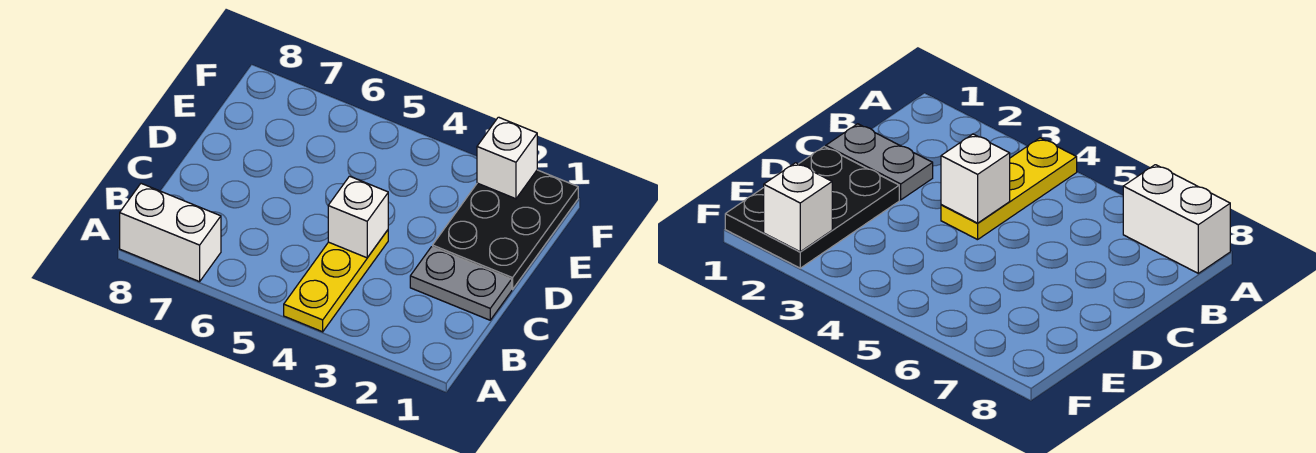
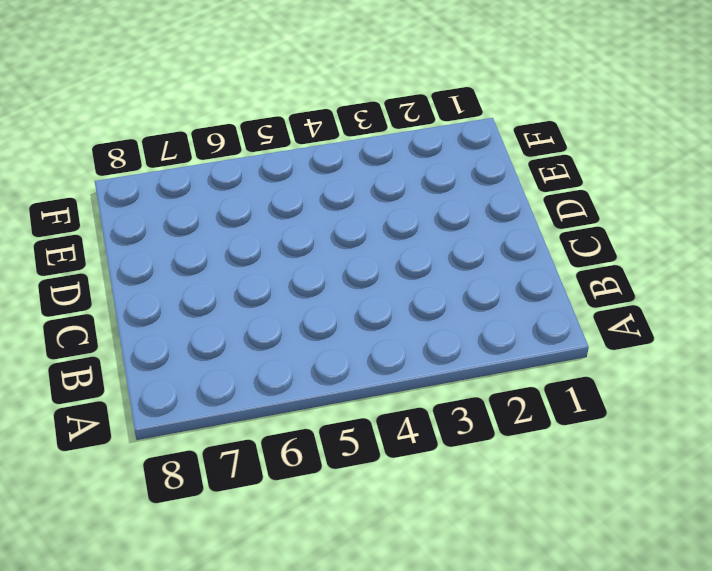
none -> yellow 1x3 plate [284,230,388,332]
none -> white 1x2 brick [120,184,221,282]

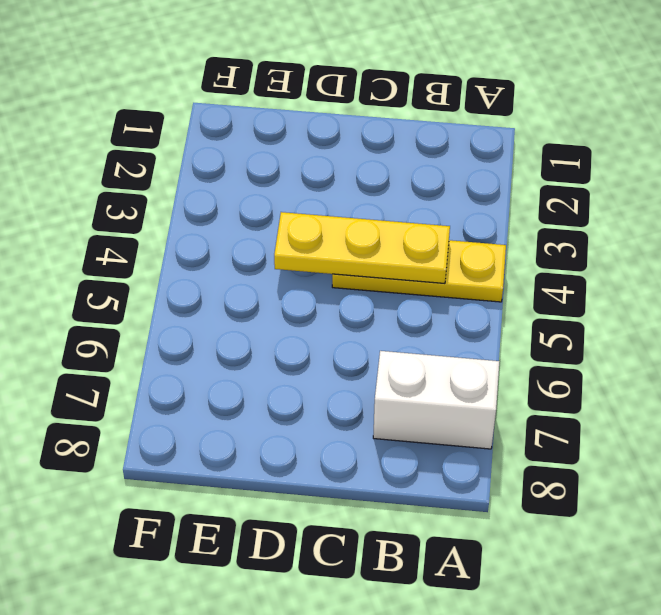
white 1x2 brick [373,351,499,449] -> white 1x2 brick turned to [120,184,221,282]
yellow 1x3 plate [274,212,450,283] -> white 1x1 brick [328,176,388,258]
none -> grey 1x2 plate [410,247,512,320]
none -> black 2x3 plate [433,170,578,289]

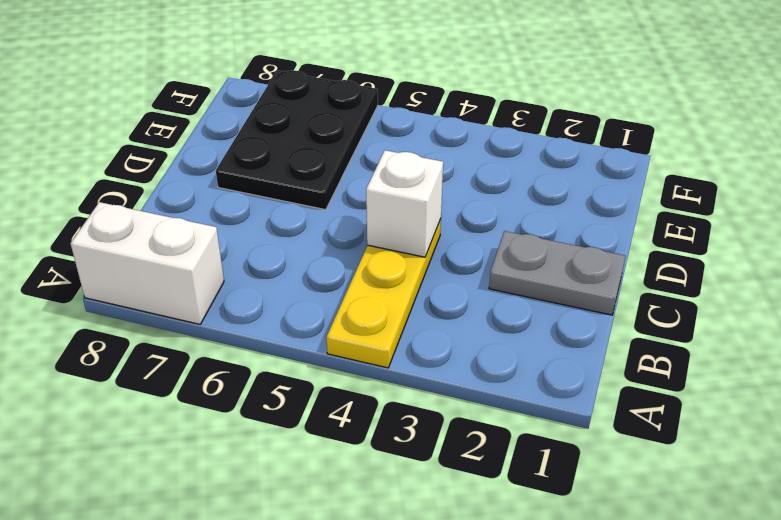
black 2x3 plate [216,71,378,210] -> black 2x3 plate moved to [433,170,578,289]
none -> white 1x1 brick [477,117,537,199]

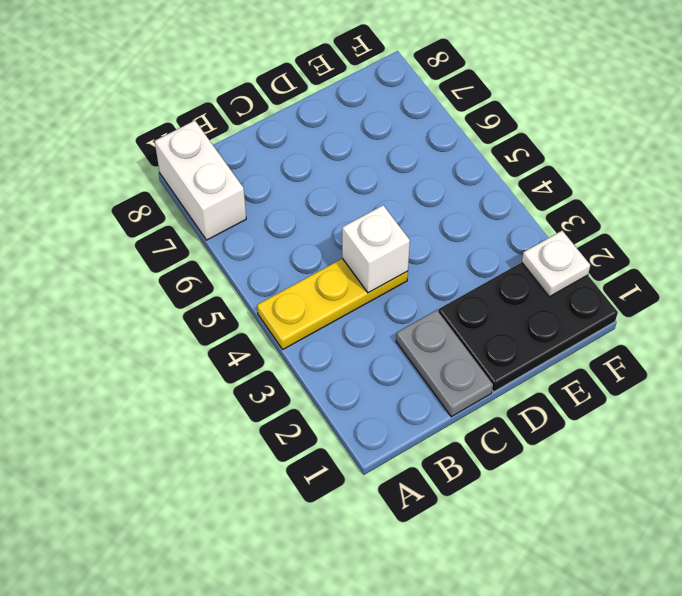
white 1x1 plate [522,231,590,297] -> white 1x1 brick [477,117,537,199]

